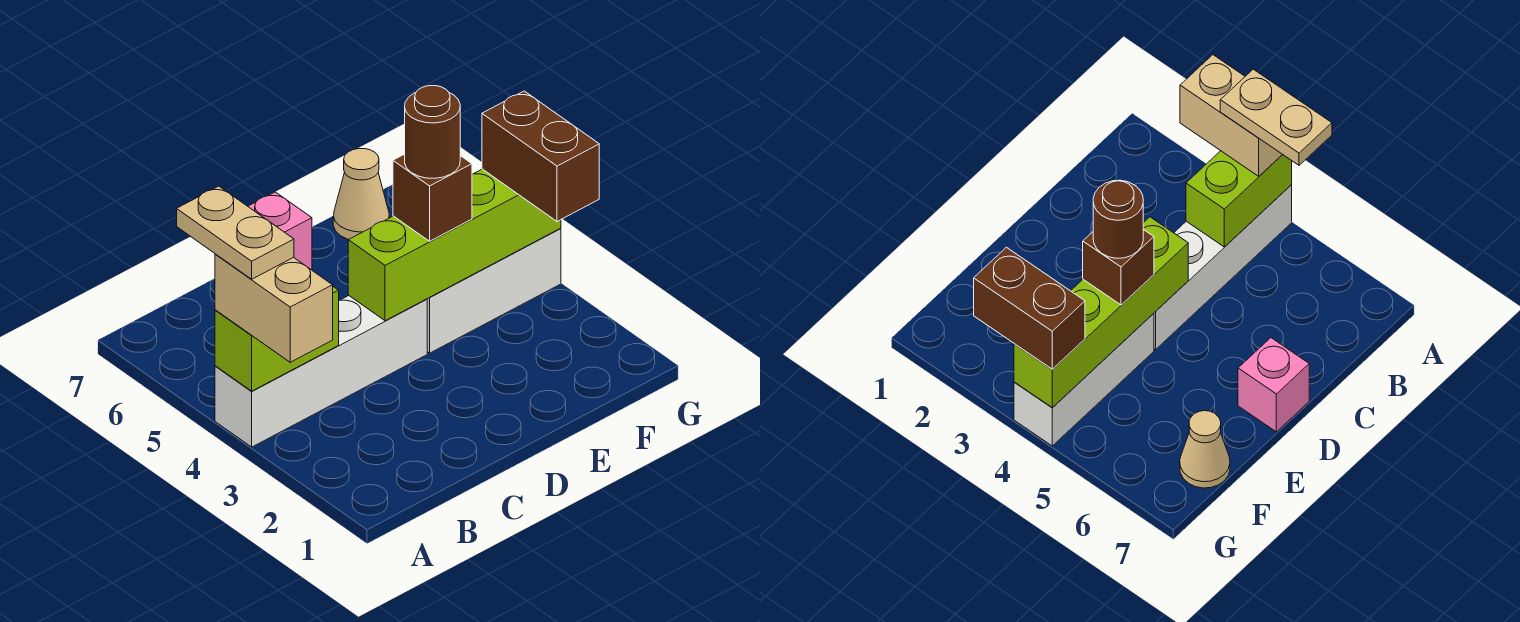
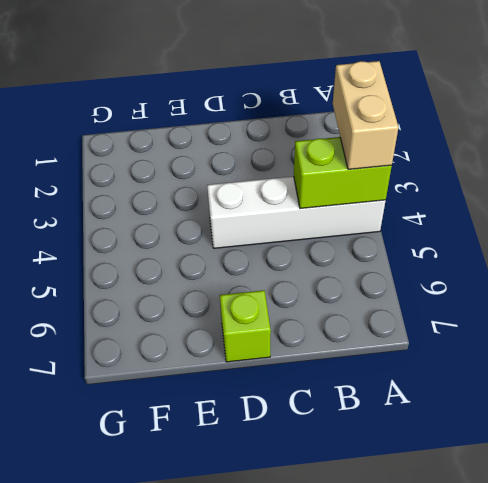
lime 1x1 brick [220,290,271,362] -> pink 1x1 brick [248,192,312,270]
none -> white 1x3 brick [427,228,561,353]
none -> tan 1x1 cone [333,149,389,240]

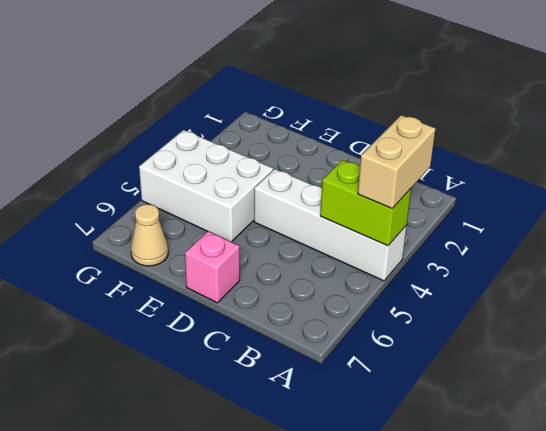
white 2x3 brick [139,130,273,242] -> white 1x3 brick [427,228,561,353]
none -> lime 1x4 brick [348,169,561,321]
none -> brown 1x1 brick [393,154,472,241]

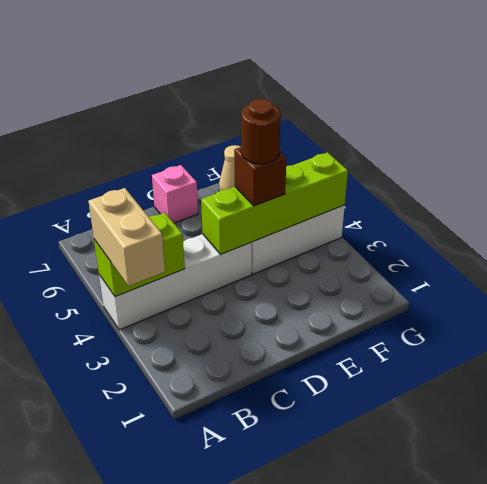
none -> brown 1x2 brick [482,91,599,221]
none -> tan 1x2 plate [177,186,294,279]

